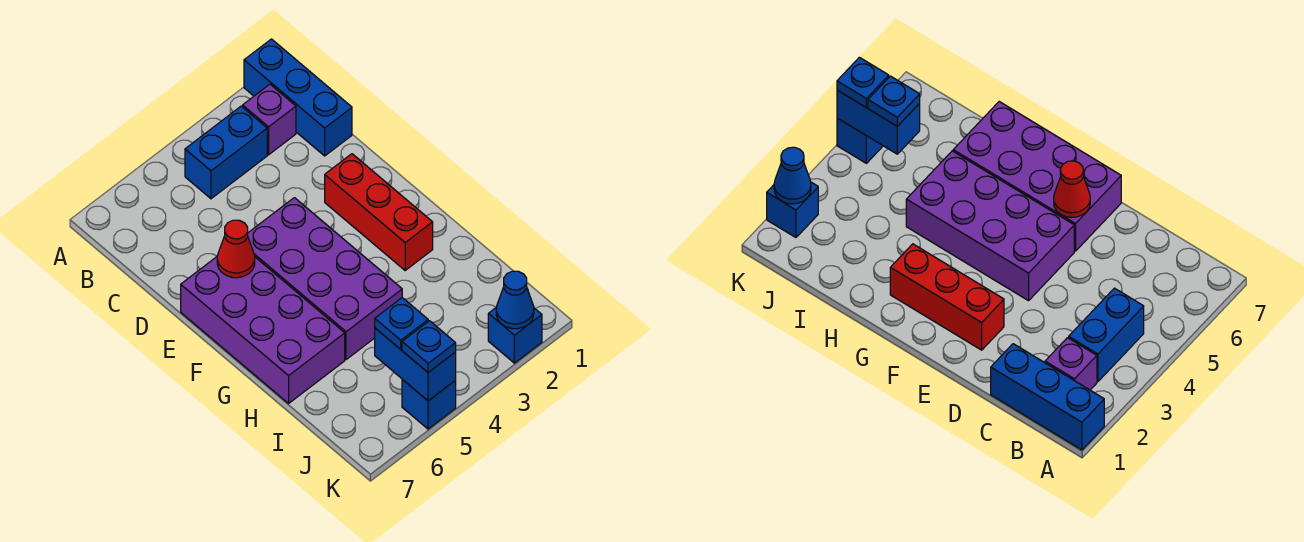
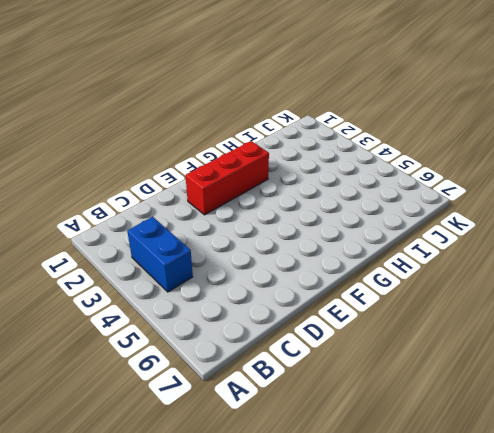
none -> blue 1x3 brick [244,39,352,156]
none -> purple 1x1 brick [243,84,296,155]
none -> purple 2x4 brick [248,198,402,360]

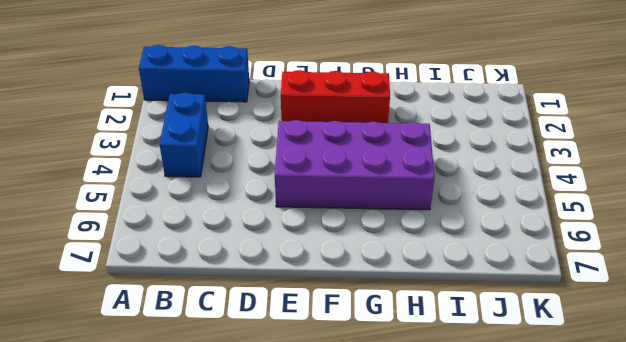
none -> purple 1x1 brick [243,84,296,155]
none -> purple 2x4 brick [181,257,345,403]
none -> blue 1x1 brick [488,307,542,363]

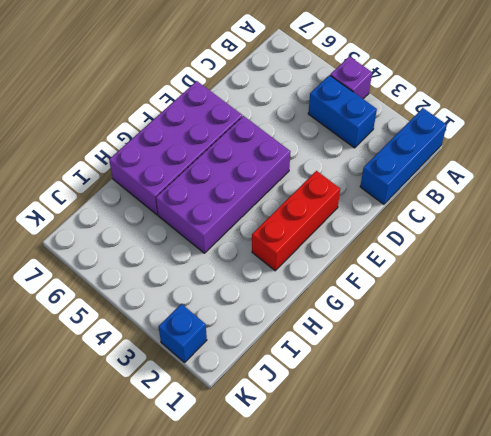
purple 1x1 brick [330,56,372,99] -> purple 1x1 brick moved to [243,84,296,155]
none -> blue 1x1 brick [402,380,456,429]
none -> red 1x1 cone [217,220,255,278]
none -> blue 1x2 brick [375,328,456,401]

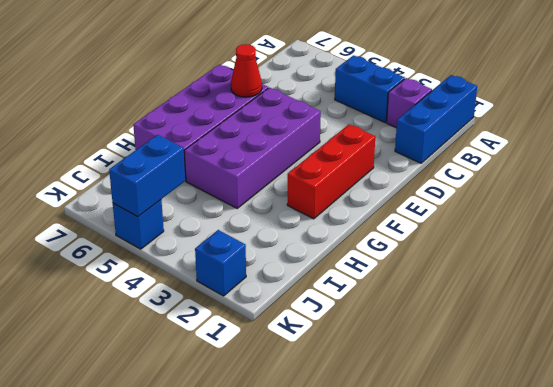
none -> blue 1x1 cone [496,271,534,329]
none -> blue 1x1 plate [375,298,428,349]
none -> blue 1x1 plate [402,321,456,372]

